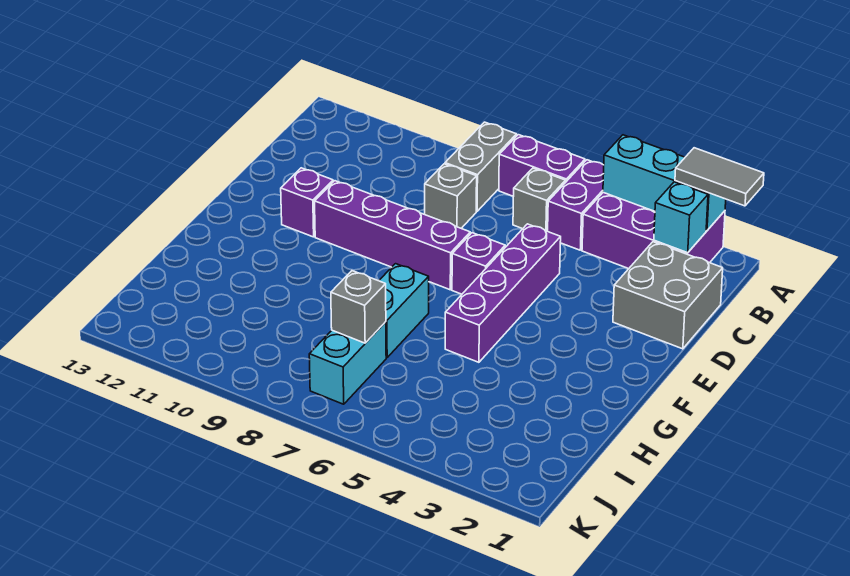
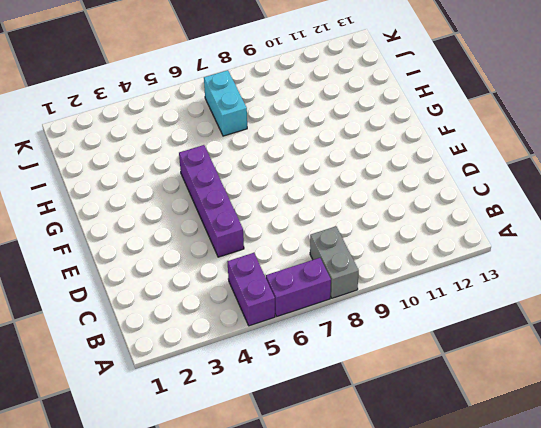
none -> purple 2x3 brick [582,192,725,269]
none -> grey 1x1 brick [513,168,566,231]
none -> grey 2x2 brick [613,242,723,349]

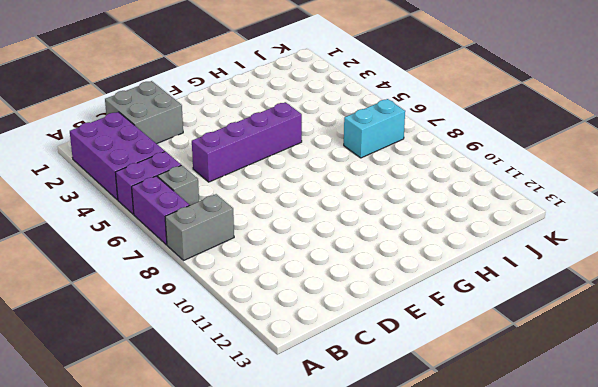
none -> grey 1x1 brick [425,164,477,228]
none -> purple 1x1 brick [452,233,505,294]
none -> purple 1x4 brick [315,181,470,290]

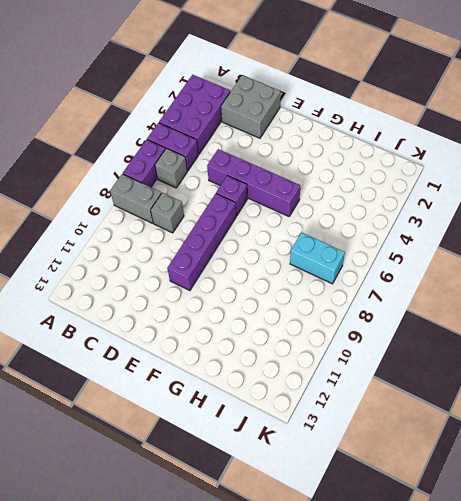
none -> purple 1x1 brick [281,168,333,237]
none -> cyan 1x2 brick [379,264,429,358]
none -> cyan 1x3 brick [603,135,726,231]

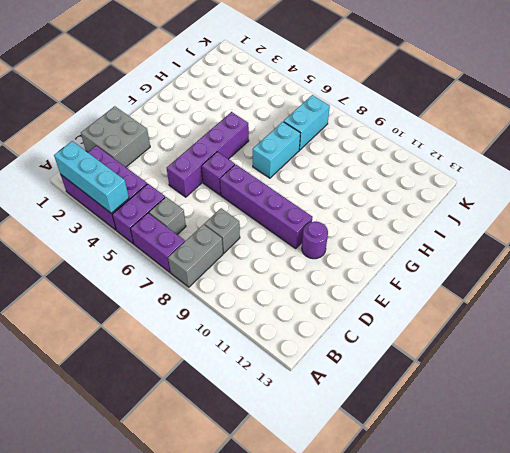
purple 1x1 round brick [302,222,328,259] -> purple 1x1 brick [281,168,333,237]
none -> cyan 1x1 brick [654,182,708,253]
none -> grey 1x1 brick [331,271,386,343]
none -> grey 1x2 tile [675,148,764,206]

